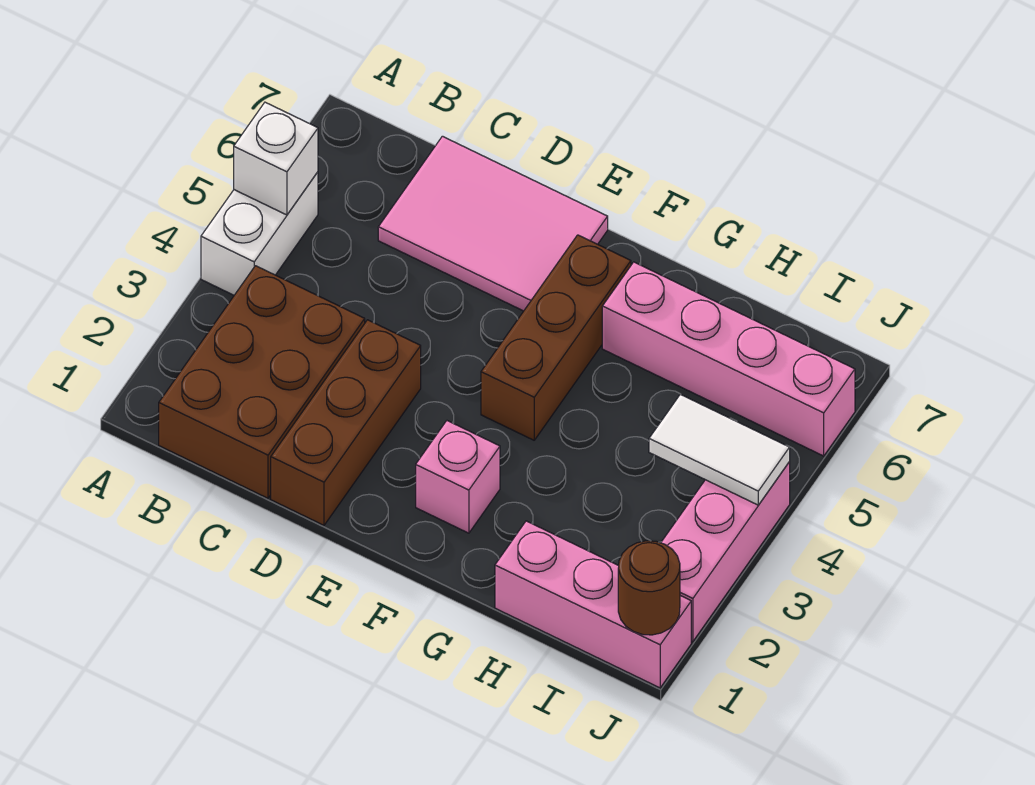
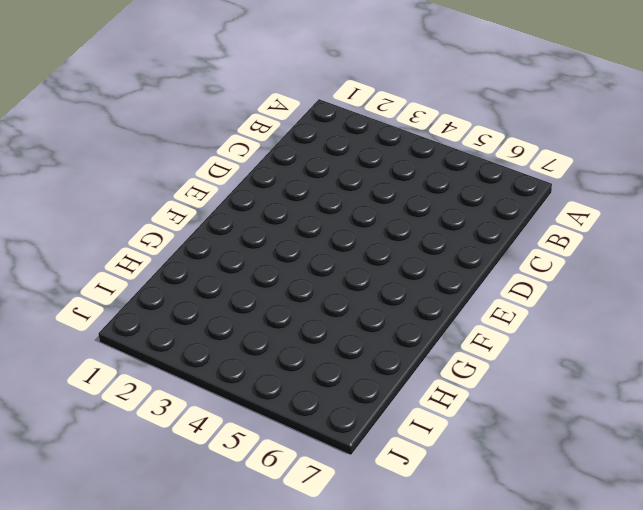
none -> white 1x2 brick [201,172,318,295]
none -> brown 2x3 brick [159,266,365,498]
none -> pink 2x3 tile [378,136,608,311]

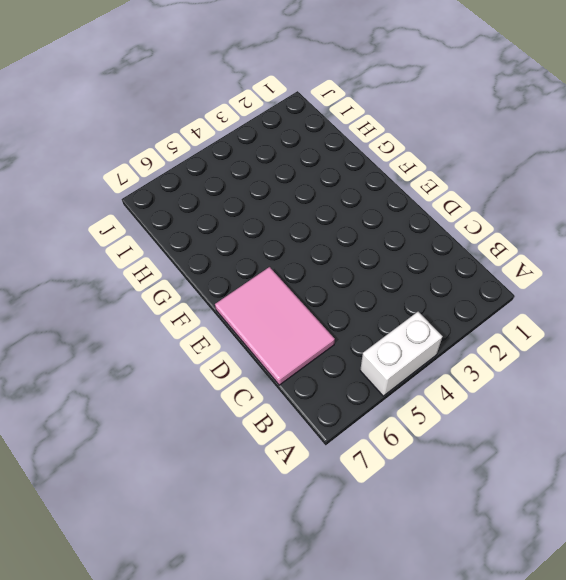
none -> brown 2x3 brick [159,266,365,498]
none -> brown 1x3 brick [271,320,421,525]
none -> pink 1x1 brick [416,421,500,533]

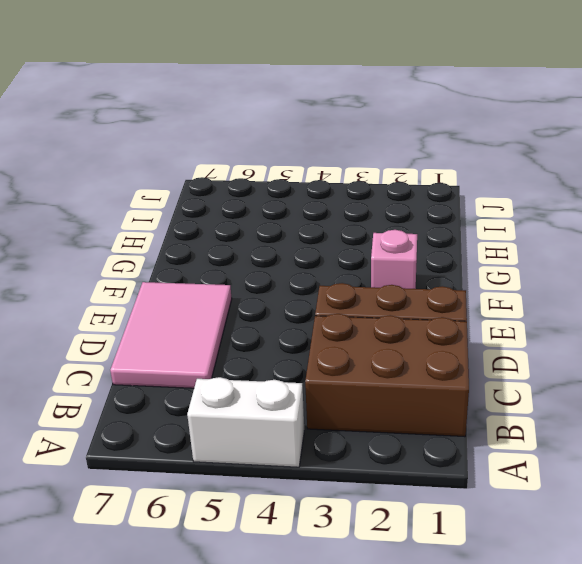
none -> brown 1x3 brick [481,235,631,440]
none -> pink 1x4 brick [602,262,855,456]
none -> pink 1x3 brick [495,521,691,688]

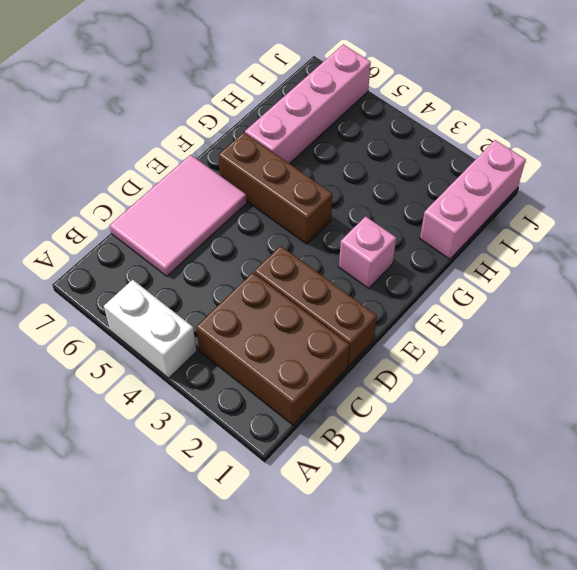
none -> pink 1x3 brick [661,462,790,642]
none -> white 1x1 brick [234,102,318,215]
none -> white 1x2 tile [649,394,790,505]

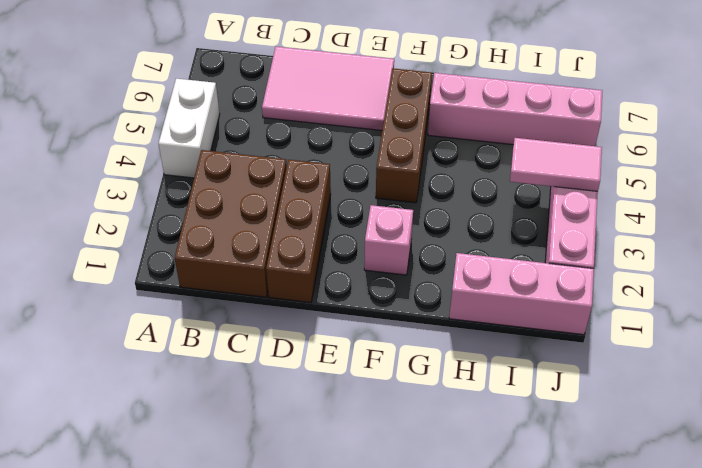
pink 1x2 tile [510,138,602,191] -> white 1x2 tile [649,394,790,505]
none -> white 1x1 brick [234,102,318,215]
none -> brown 1x1 round brick [618,541,680,635]

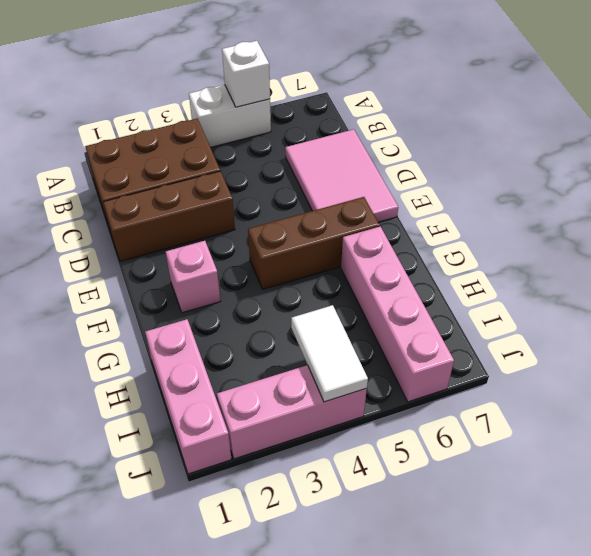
none -> brown 1x1 round brick [618,541,680,635]

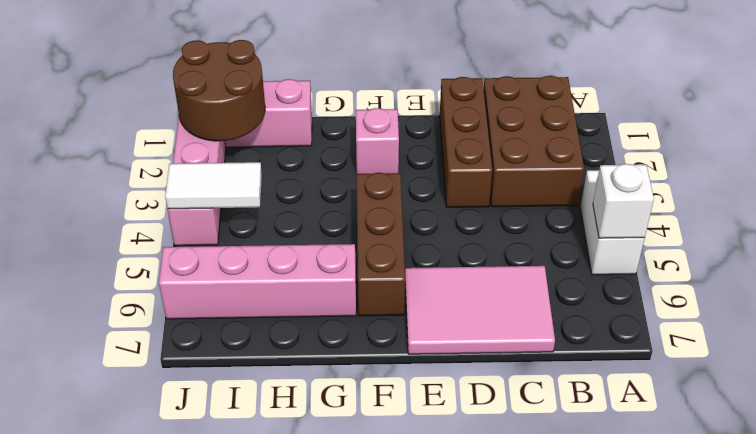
brown 2x2 round brick [173,40,265,141] -> brown 1x1 round brick [618,541,680,635]

